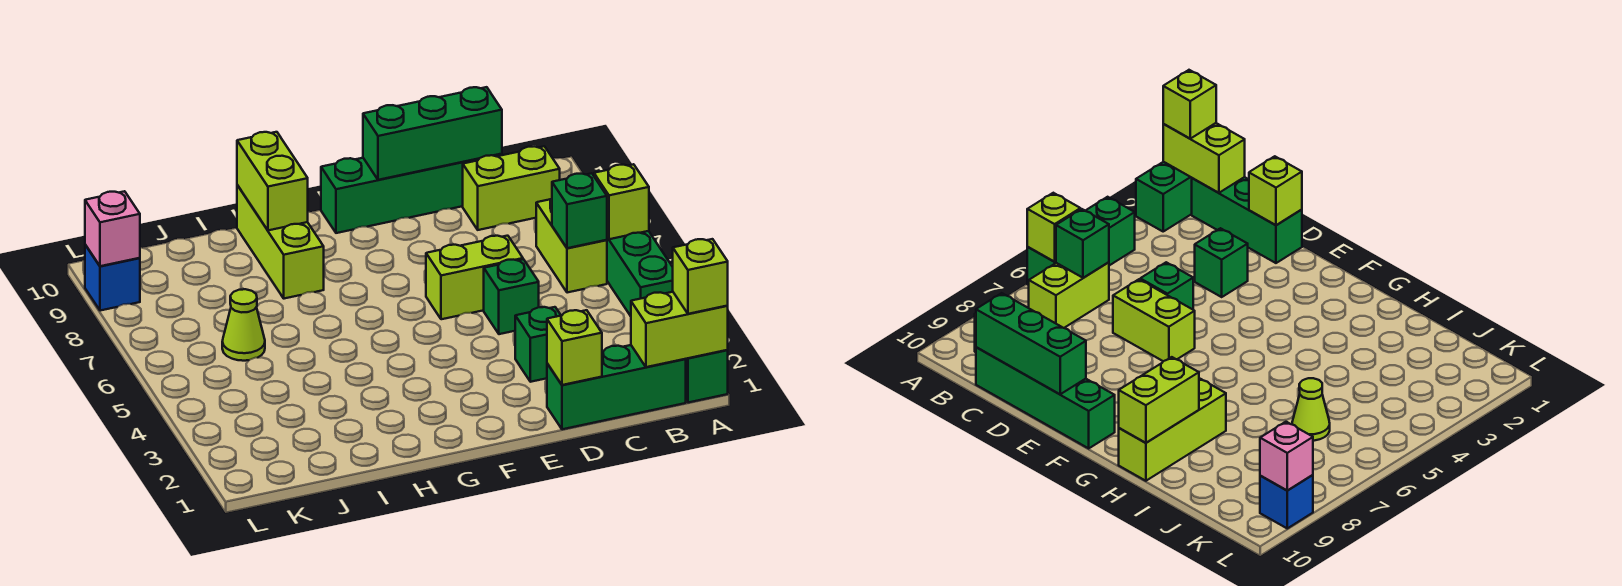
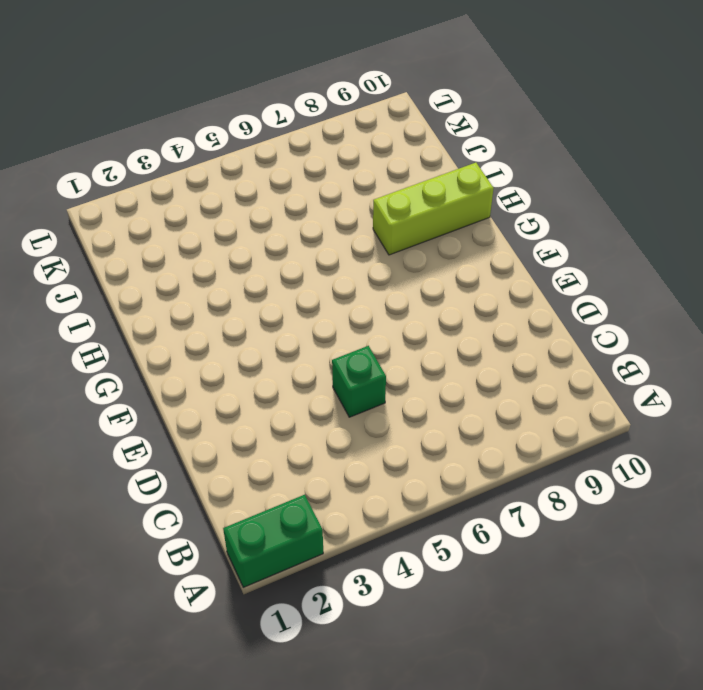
none -> green 1x3 brick [607,231,673,316]
none -> green 1x3 brick [547,345,686,429]
none -> lime 1x2 brick [536,199,607,293]

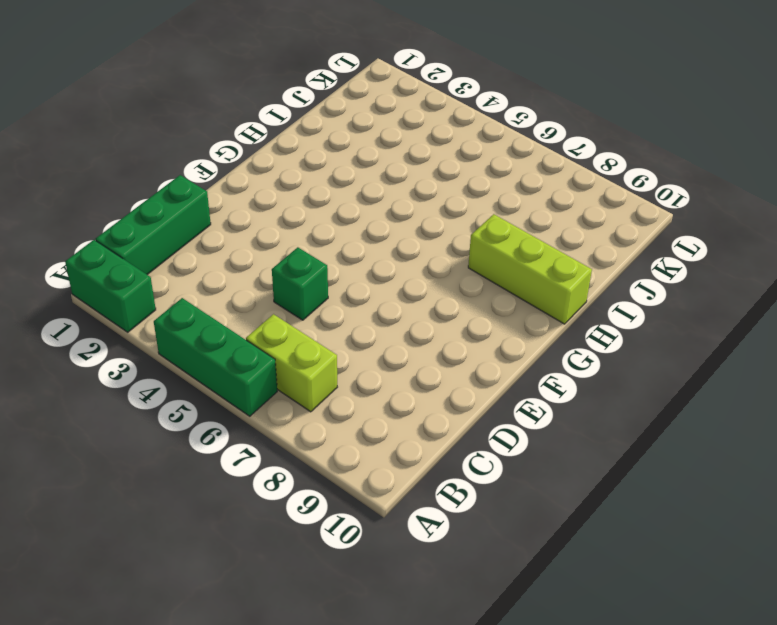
none -> lime 1x2 brick [463,146,560,230]
none -> green 1x4 brick [321,154,502,233]
none -> green 1x1 brick [515,307,561,382]

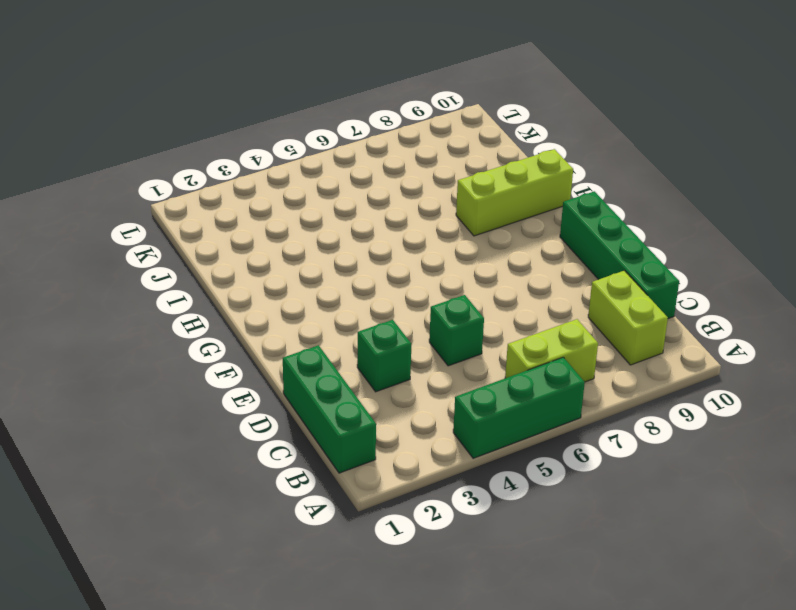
none -> green 1x2 brick [686,350,728,403]
none -> lime 1x2 brick [426,236,523,319]
none -> lime 1x1 cone [222,289,265,361]

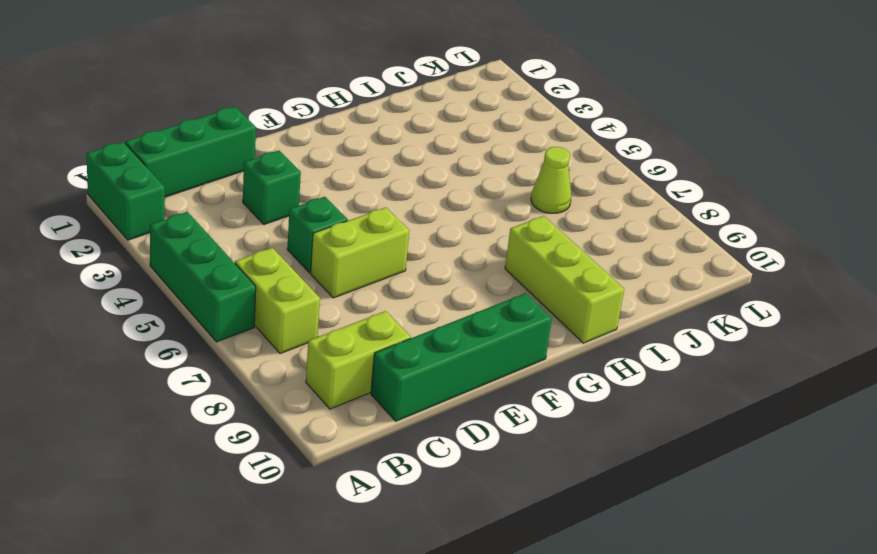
none -> blue 1x1 brick [85,245,140,311]
none -> lime 1x2 brick [631,292,728,367]
none -> lime 1x1 brick [594,164,649,239]

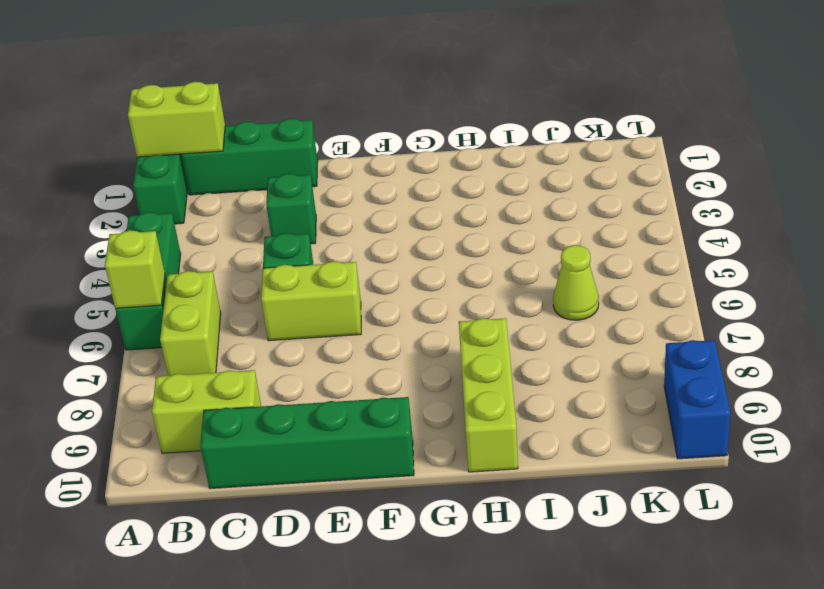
blue 1x2 brick [664,340,731,459] -> blue 1x1 brick [85,245,140,311]
none -> green 1x1 brick [552,173,607,248]
none -> green 1x3 brick [363,87,502,180]
none -> lime 1x1 brick [547,310,602,385]

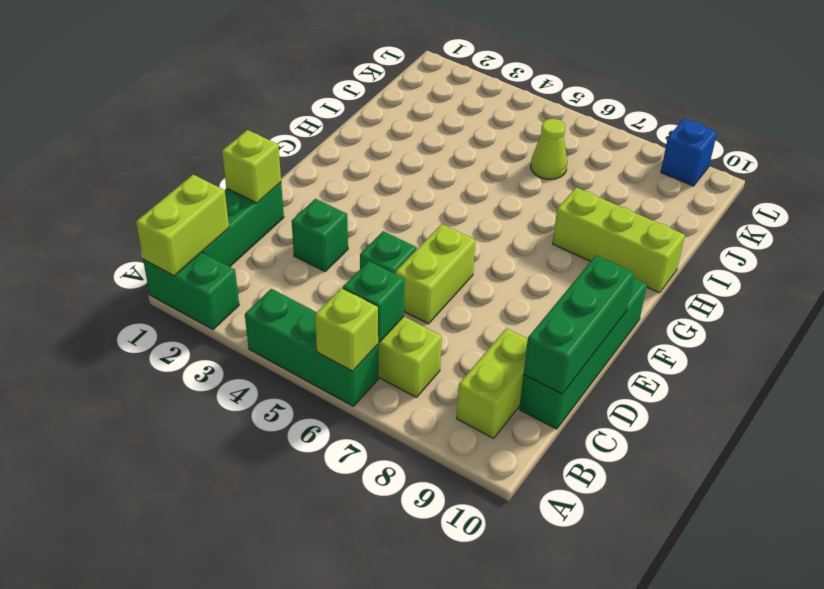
none -> lime 1x2 brick [237,132,308,230]
none -> pink 1x1 brick [85,191,140,266]
none -> lime 1x1 brick [673,239,728,314]

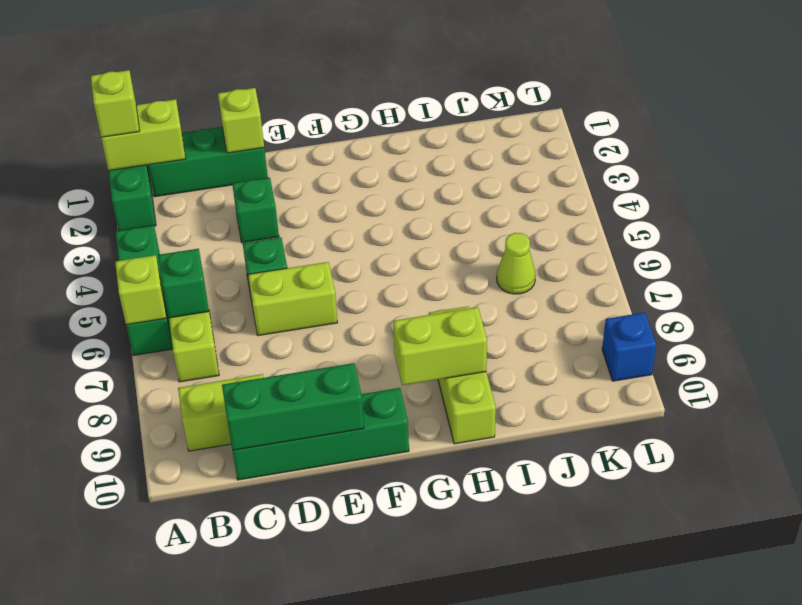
lime 1x2 brick [393,307,487,385] -> lime 1x2 brick turned to [237,132,308,230]
none -> pink 1x1 brick [85,191,140,266]

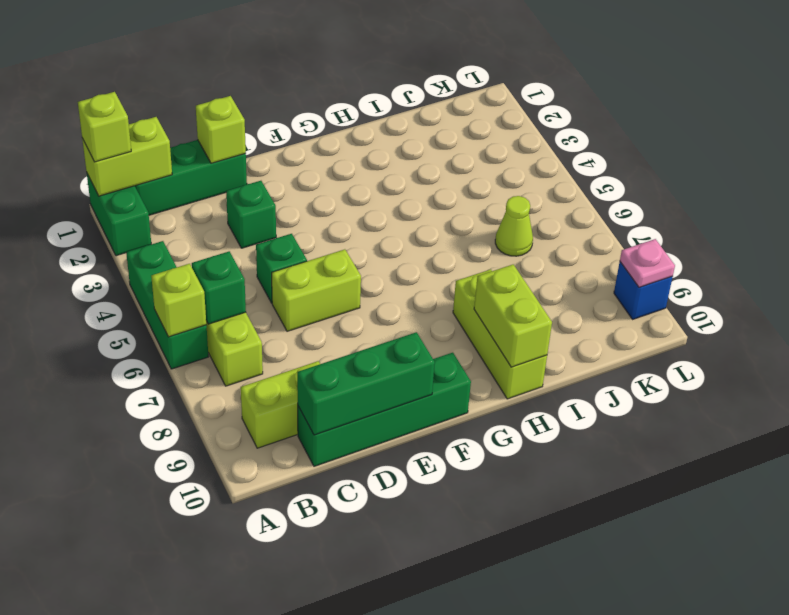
pink 1x1 plate [620,239,675,287] -> pink 1x1 brick [85,191,140,266]

